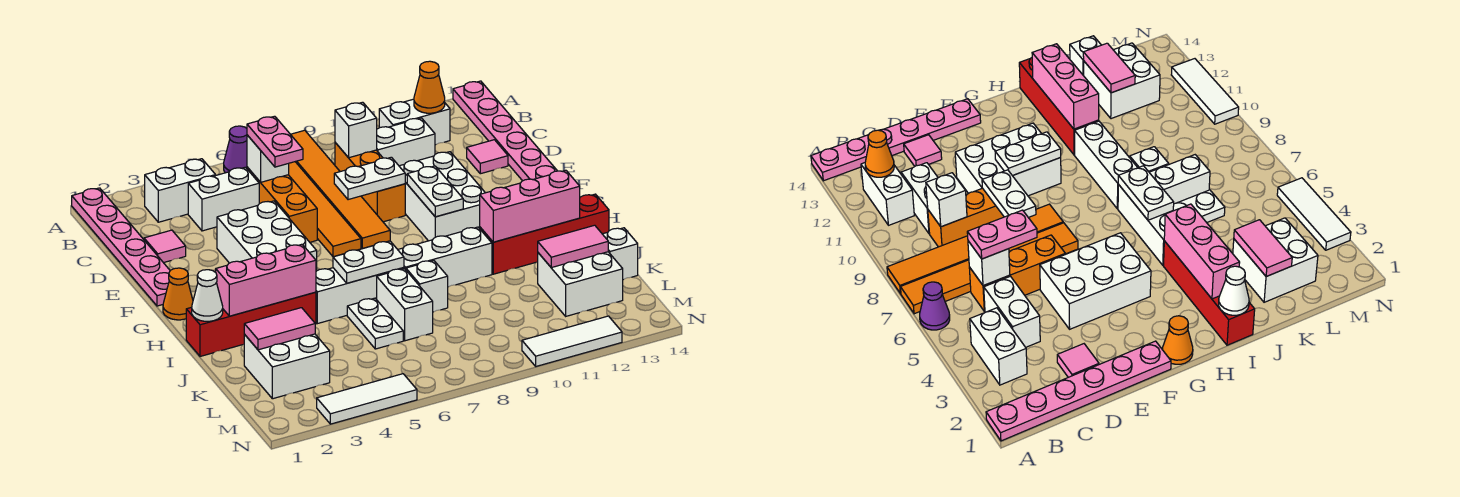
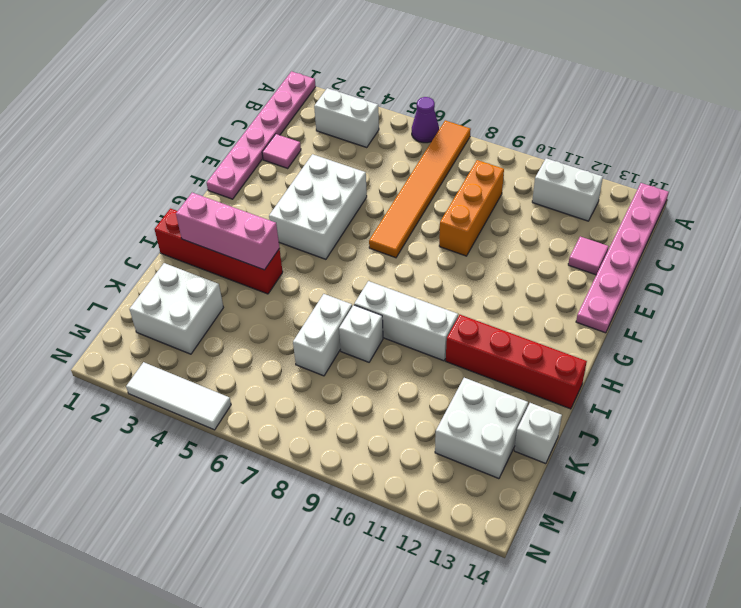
none -> orange 1x6 tile [291,130,390,249]
none -> white 1x2 brick [188,167,259,231]
none -> orange 1x3 brick [247,167,317,242]
none -> white 1x2 brick [377,118,435,166]

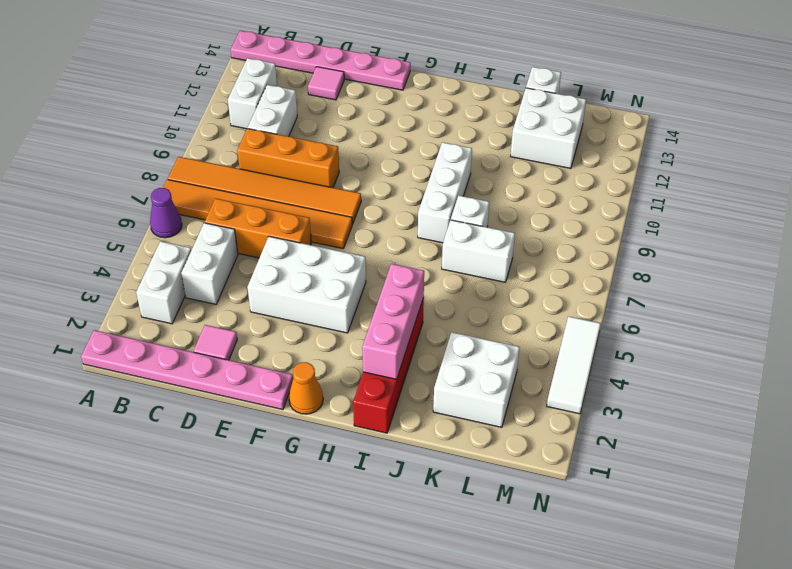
none -> white 2x3 brick [399,152,485,241]
none -> white 1x3 brick [316,268,404,324]
none -> red 1x4 brick [480,194,609,274]
none -> white 1x2 plate [347,298,403,349]

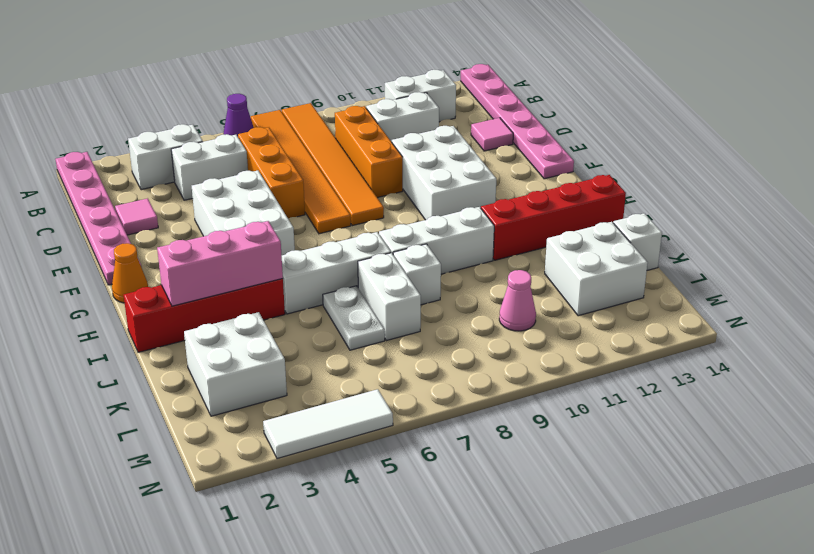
pink 1x1 cone [499,270,536,331] -> none
none -> white 1x3 tile [522,316,622,366]
none -> orange 1x1 cone [414,61,445,113]
none -> white 1x1 brick [247,135,289,182]
none -> white 1x1 brick [335,102,377,158]

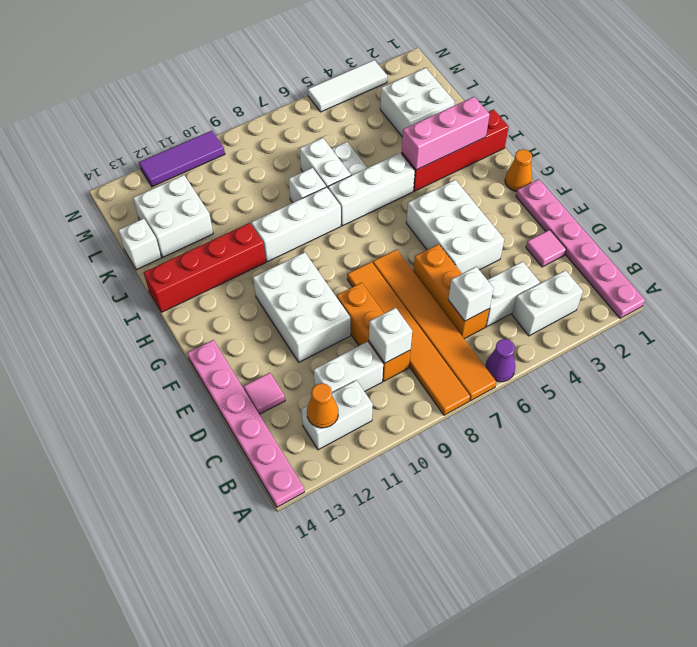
purple 1x3 tile [139,131,225,187] -> white 1x3 tile [522,316,622,366]
none -> white 1x2 plate [334,157,405,200]
none -> white 1x2 plate [407,166,463,217]
none -> white 1x1 cone [192,270,223,321]
none -> white 1x2 plate [333,241,404,283]

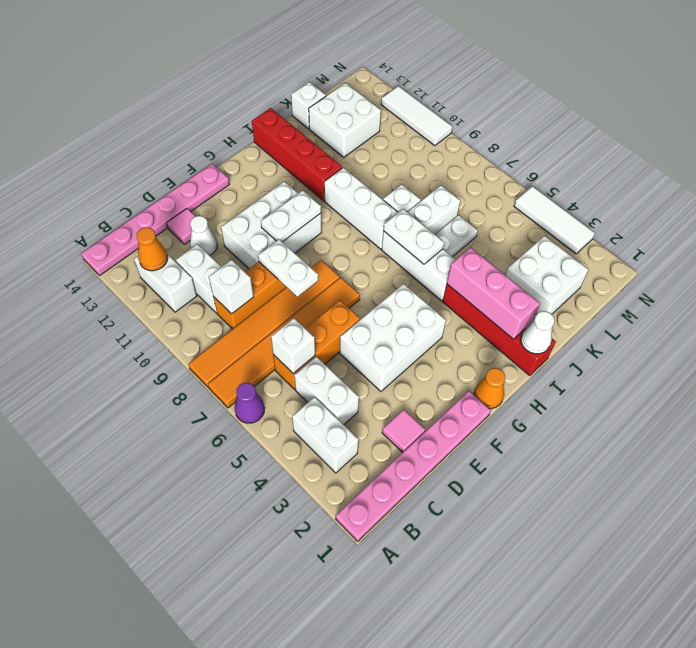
white 1x1 cone [190,216,217,255] -> none
none -> pink 1x3 brick [480,170,580,242]
none -> pink 1x2 tile [244,308,315,350]
none -> pink 1x2 tile [538,225,608,268]
none -> pink 1x2 plate [247,116,303,167]

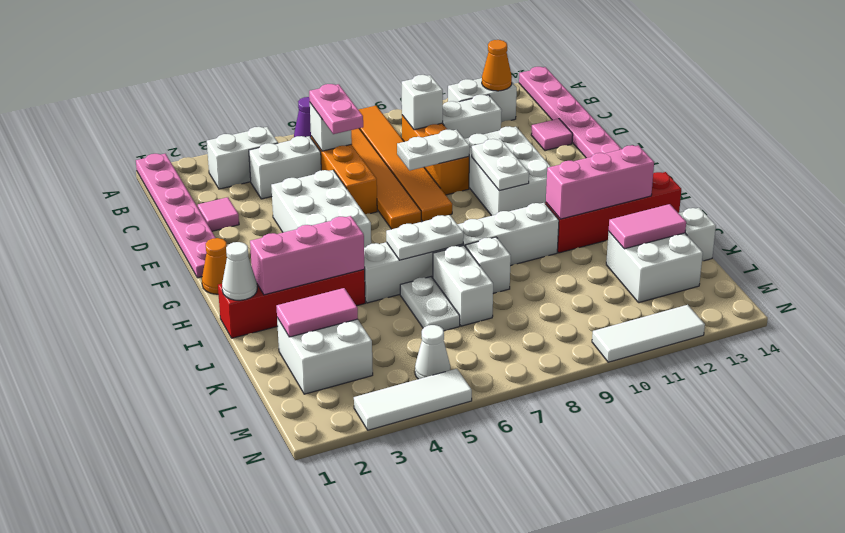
white 1x1 cone [415,325,450,379] -> none

